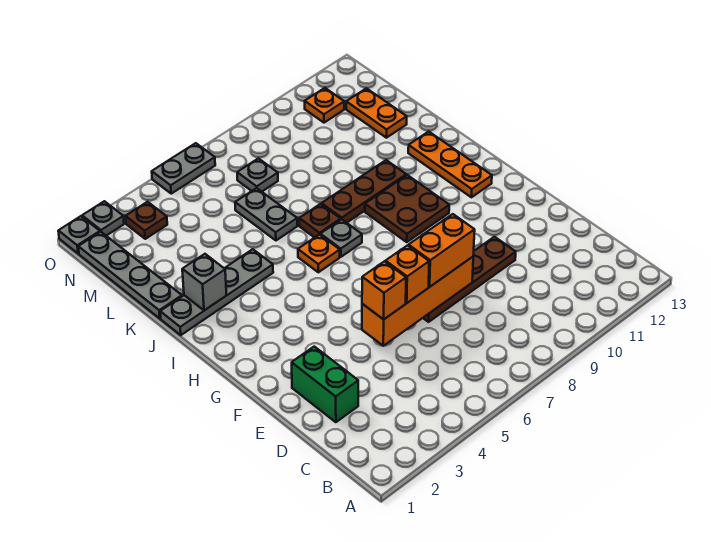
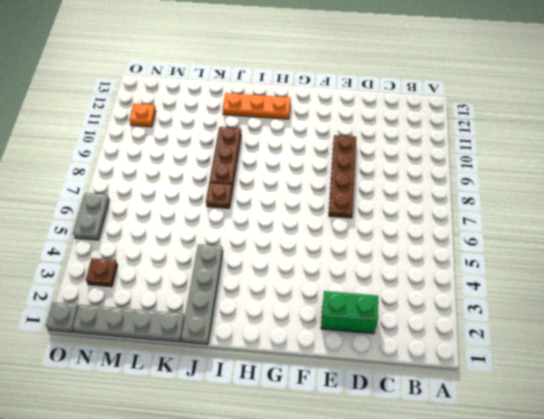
none -> brown 2x2 plate [365,175,449,242]
none -> orange 1x1 plate [298,234,340,272]
none -> grey 1x1 plate [320,219,362,257]

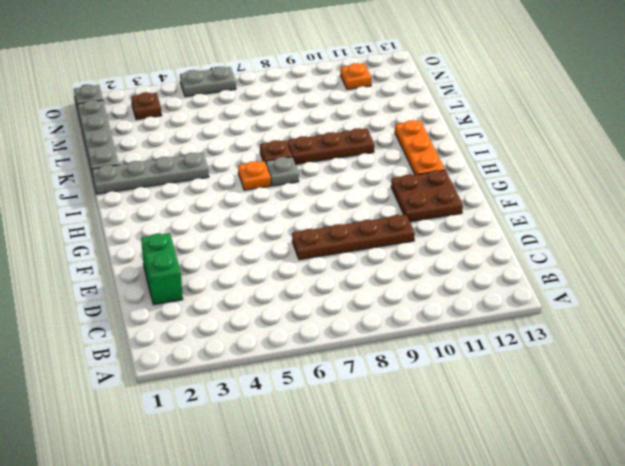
brown 2x2 plate [391,170,463,222] -> brown 2x2 plate moved to [365,175,449,242]
none -> grey 1x2 plate [235,188,297,240]
none -> orange 1x2 plate [346,88,407,138]
none -> grey 1x1 plate [237,158,278,192]

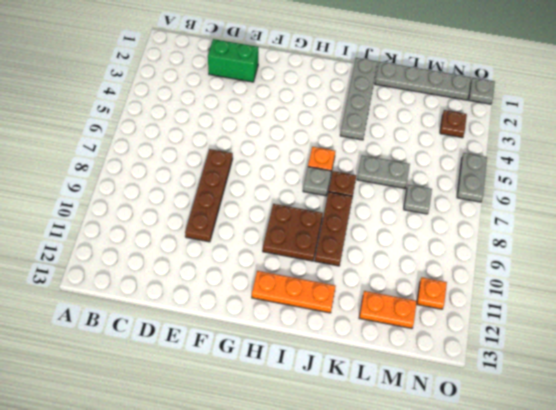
none -> grey 1x1 plate [82,201,124,236]
none -> orange 1x4 brick [362,257,473,346]
none -> grey 1x1 brick [182,254,226,310]

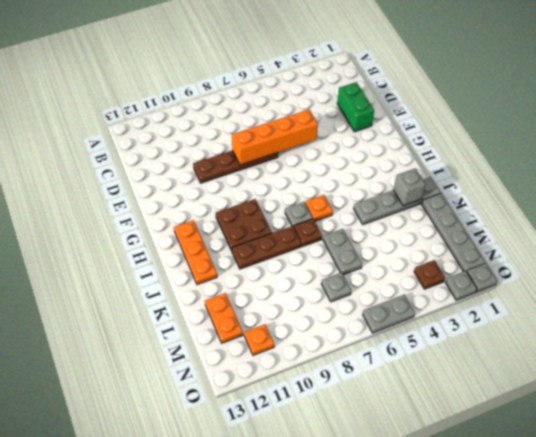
none -> orange 1x1 brick [362,261,406,319]
none -> orange 1x1 brick [386,246,429,303]
none -> orange 1x2 brick [409,214,475,287]

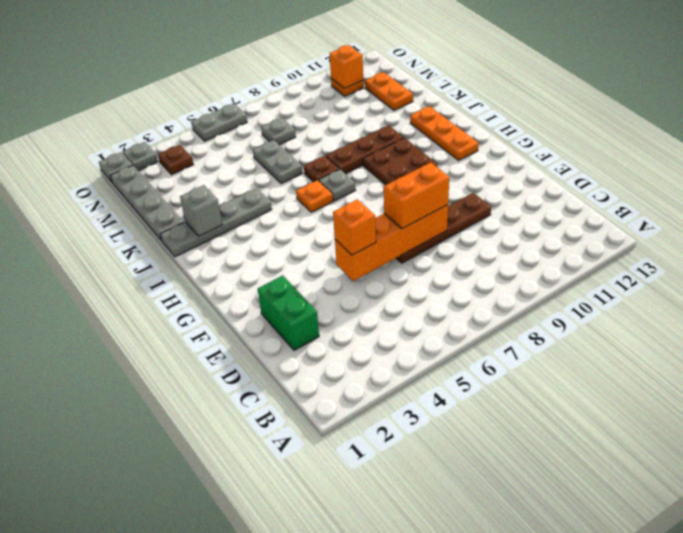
orange 1x1 brick [330,45,363,88] -> orange 1x1 brick moved to [386,246,429,303]

